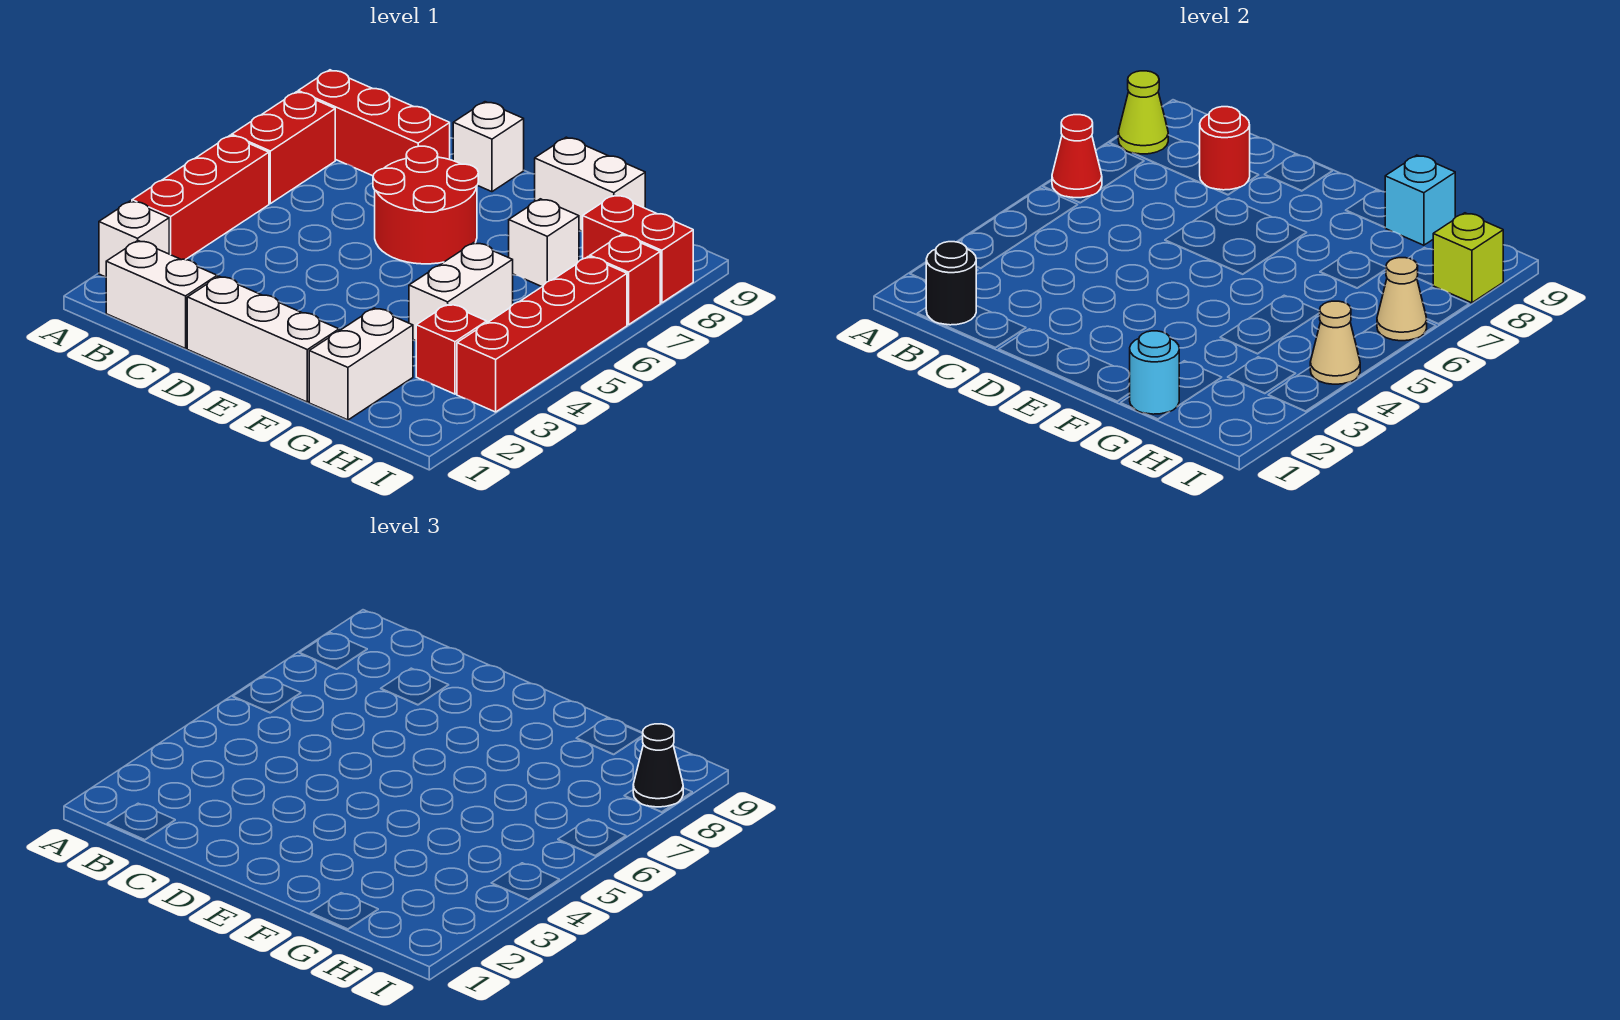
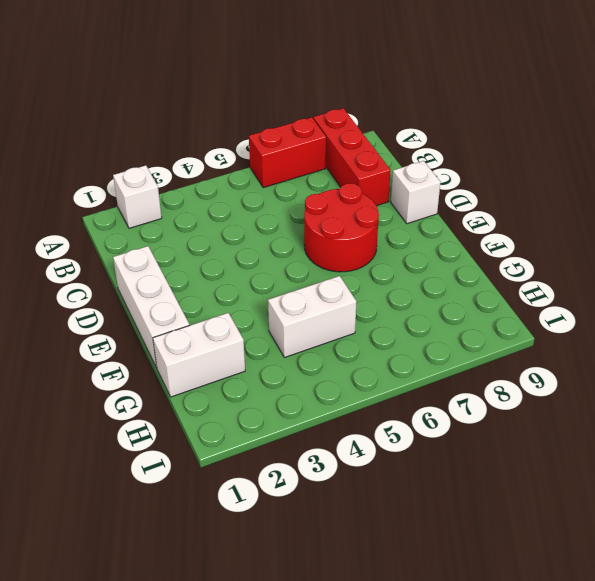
none -> red 1x3 brick [132,135,269,260]
none -> white 1x2 brick [106,241,217,349]
none -> white 1x2 brick [535,137,645,232]

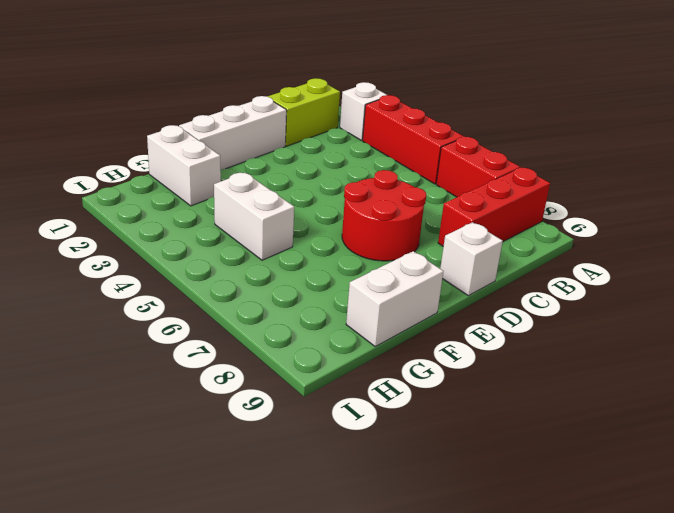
lime 1x2 brick [267,78,340,146] -> white 1x2 brick [106,241,217,349]
none -> white 1x1 brick [509,199,579,287]
none -> red 1x1 brick [416,304,487,394]
none -> red 1x2 brick [583,195,693,303]

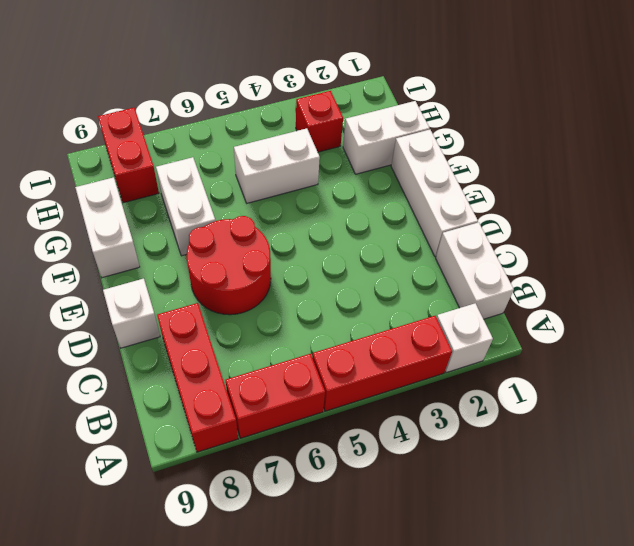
white 1x2 brick [156,157,215,256] -> white 1x1 brick [509,199,579,287]
none -> red 1x4 brick [457,256,627,412]
none -> red 1x1 brick [590,235,660,325]
none -> red 1x1 cone [1052,115,1102,198]

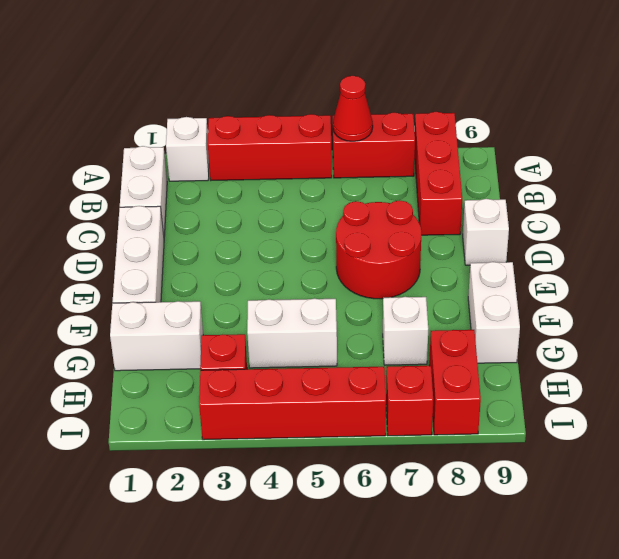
none -> lime 1x1 cone [1118,71,1168,154]
none -> black 1x1 round brick [926,242,976,325]
none -> red 1x1 round brick [1200,107,1250,190]

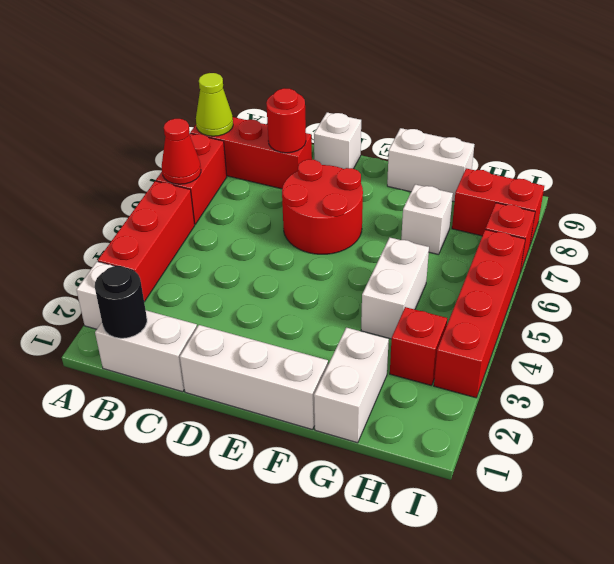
none -> cyan 1x1 round brick [1130,331,1179,414]
none -> cyan 1x1 brick [1385,155,1455,245]
none -> tan 1x1 cone [1310,301,1360,384]

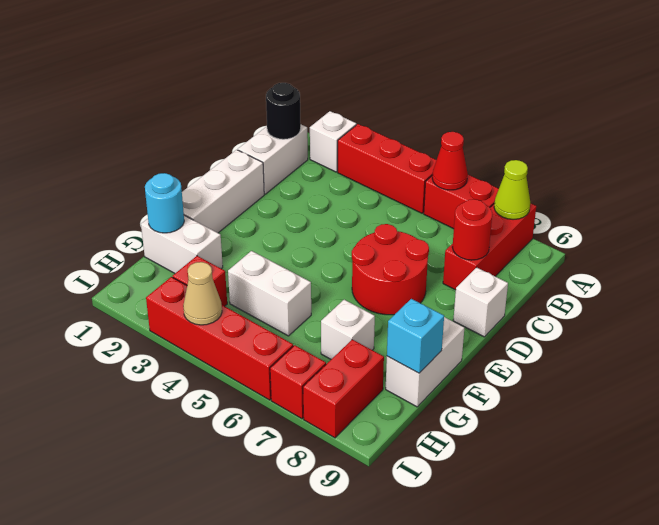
none -> tan 1x1 cone [1377,258,1427,341]
none -> lime 1x1 brick [1433,213,1503,303]
none -> black 1x1 cone [633,724,683,807]

